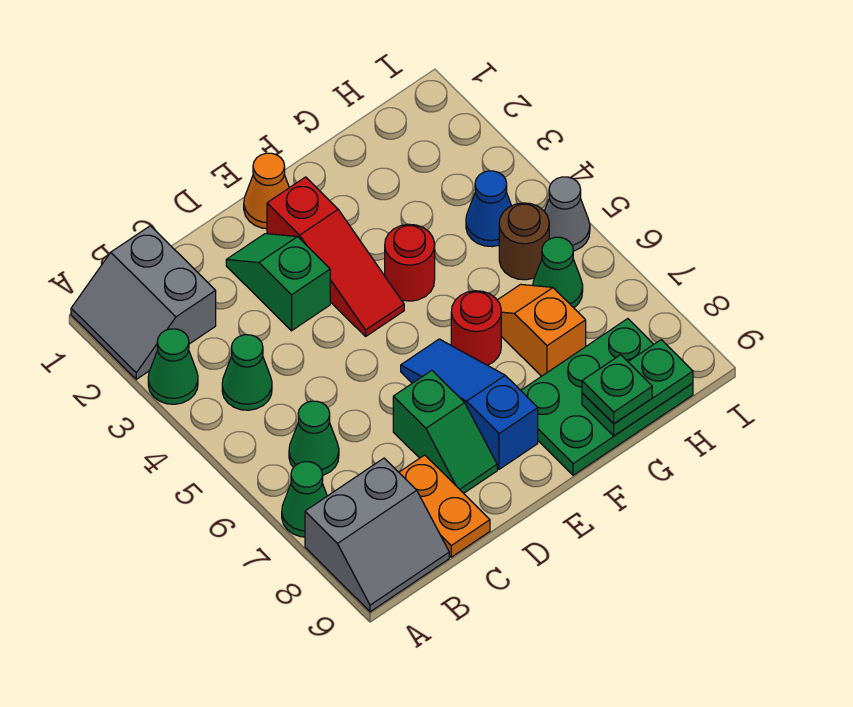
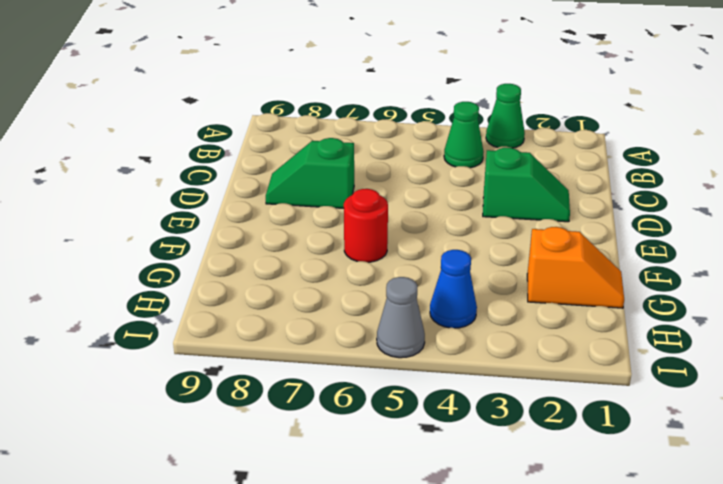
orange 1x2 slope [527,227,624,308] -> orange 1x2 slope moved to [497,284,586,376]
none -> grey 2x2 slope [71,226,216,379]
none -> green 1x1 cone [282,462,327,537]
none -> grey 2x2 slope [305,458,449,612]

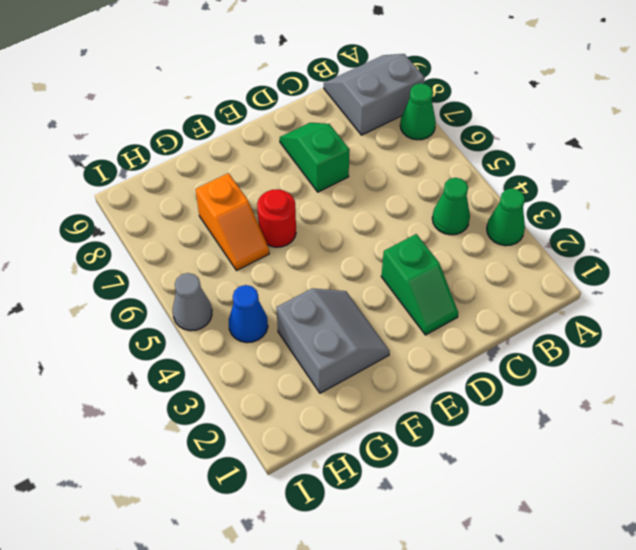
grey 2x2 slope [277,288,390,393] -> grey 2x2 slope moved to [71,226,216,379]
none -> green 1x1 cone [289,401,339,475]
none -> orange 1x2 plate [399,455,490,557]
none -> orange 1x1 cone [244,153,289,229]

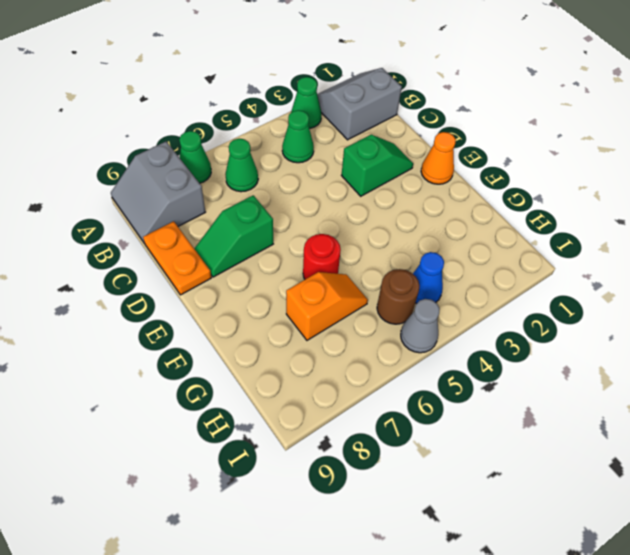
orange 1x2 plate [143,221,211,295] -> orange 1x2 plate turned to [399,455,490,557]
none -> red 1x3 slope [267,177,404,336]
none -> blue 1x3 slope [401,339,538,469]
none -> red 1x1 round brick [385,224,435,301]

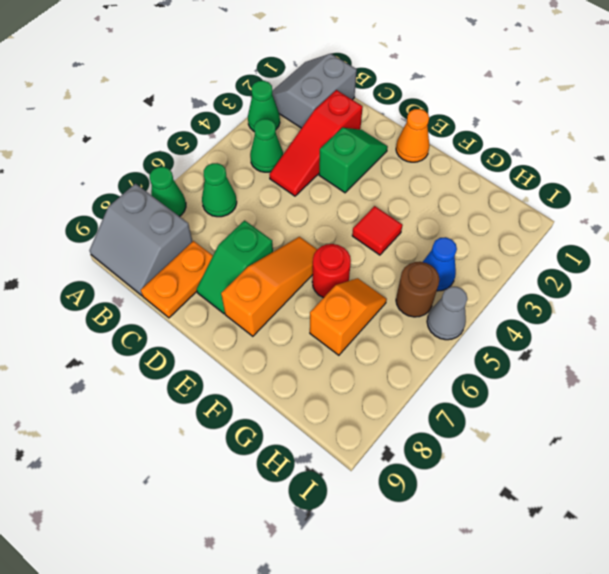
red 1x3 slope [269,90,363,196] -> red 1x3 slope moved to [267,177,404,336]
orange 1x3 slope [221,237,317,336] -> blue 1x3 slope [401,339,538,469]
red 1x1 tile [352,206,403,255] -> red 1x1 round brick [385,224,435,301]
none -> green 2x3 plate [521,319,693,475]
none -> green 1x1 cone [533,237,583,308]
none -> green 1x2 plate [582,340,693,436]

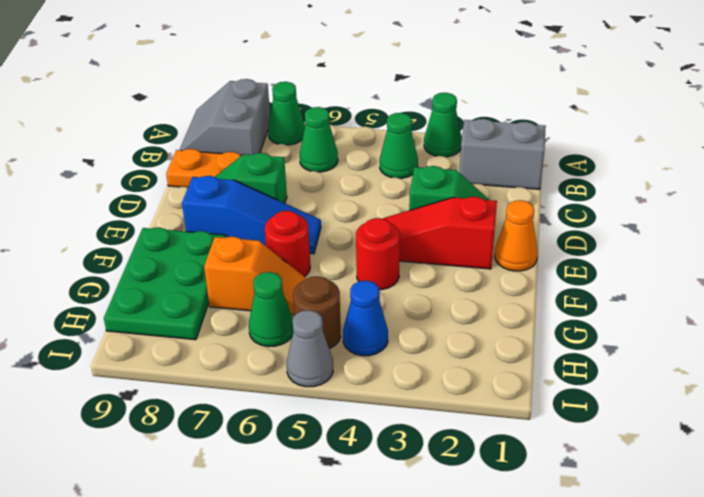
none -> green 1x2 plate [582,340,693,436]
none -> green 1x1 plate [582,355,652,424]

